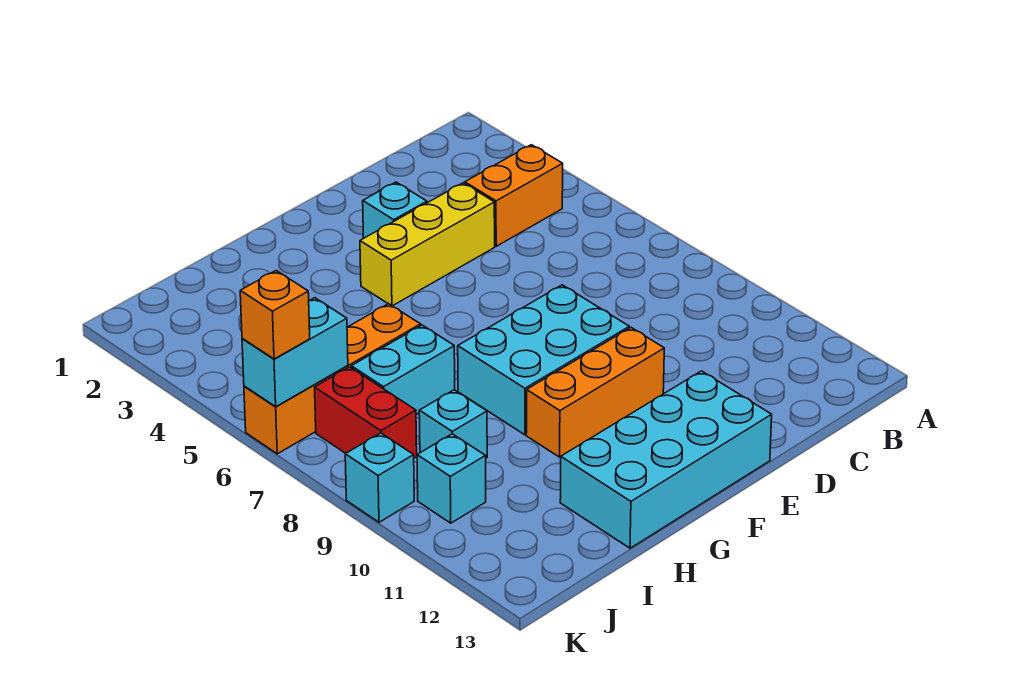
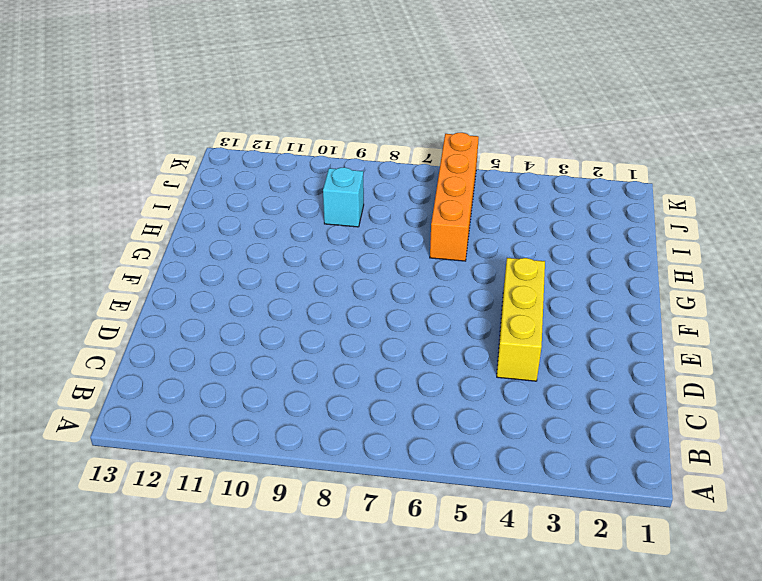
none -> orange 1x2 brick [465,145,563,246]
none -> cyan 1x1 brick [363,182,427,238]
none -> cyan 2x3 brick [458,285,629,435]

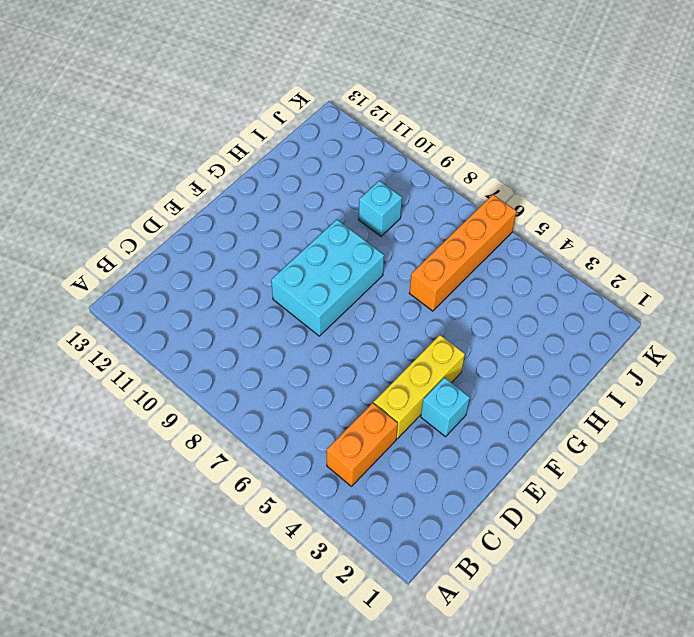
none -> orange 1x3 brick [526,328,664,457]
none -> cyan 2x4 brick [560,371,772,548]
none -> cyan 1x2 brick [351,325,455,414]

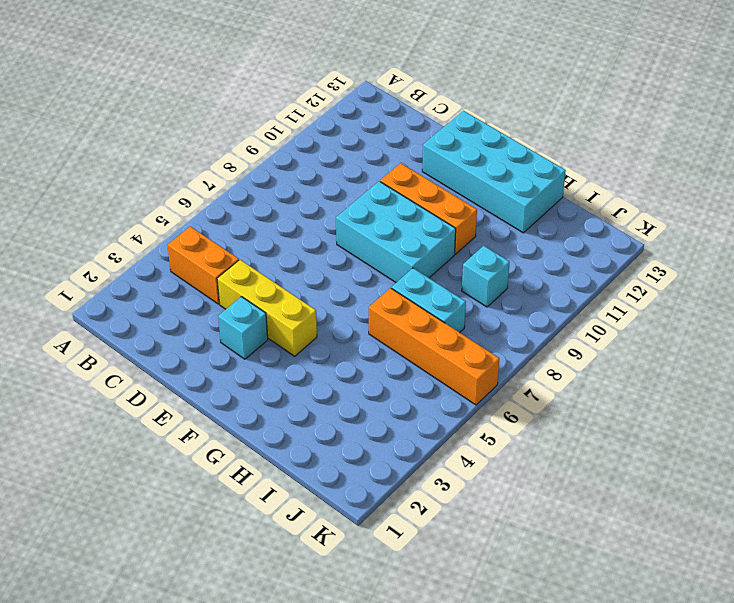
none -> red 1x2 brick [315,367,417,458]
none -> cyan 1x1 brick [417,434,486,523]
none -> cyan 1x1 brick [345,433,414,522]

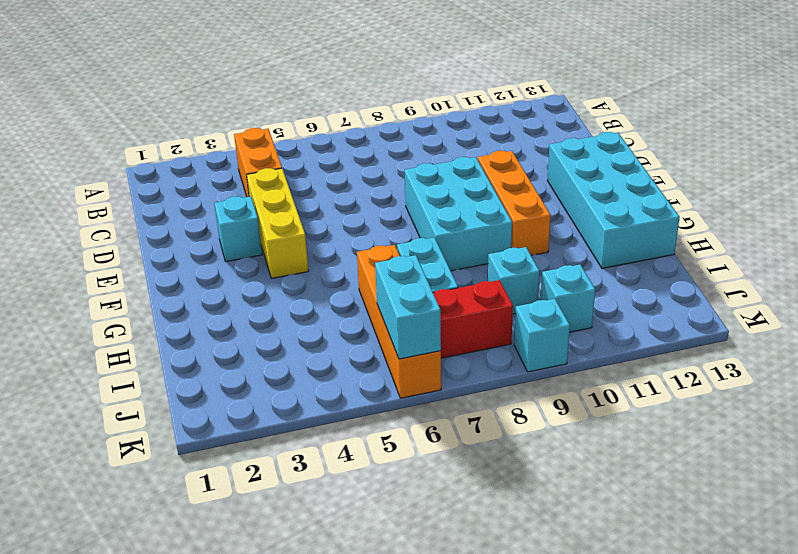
none -> orange 1x1 brick [240,271,310,359]

